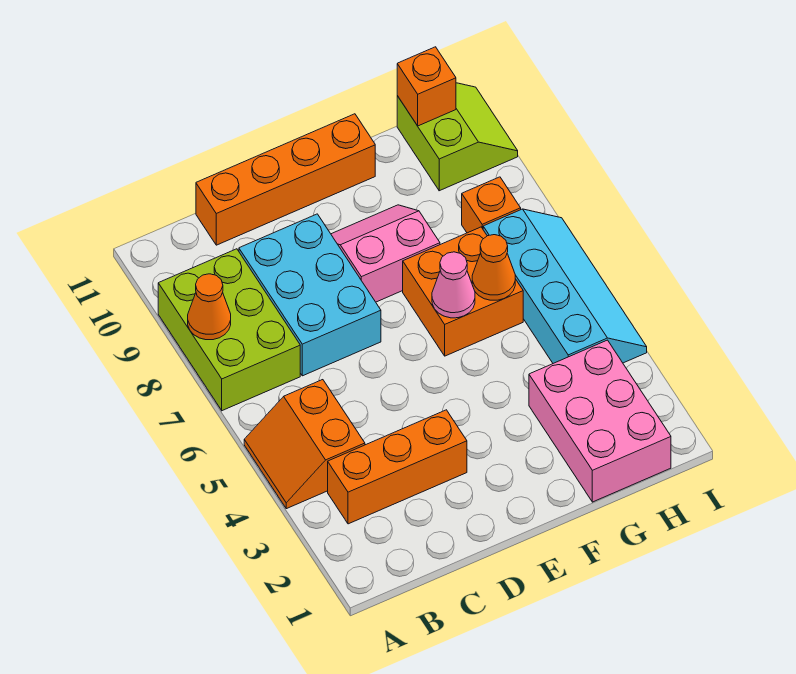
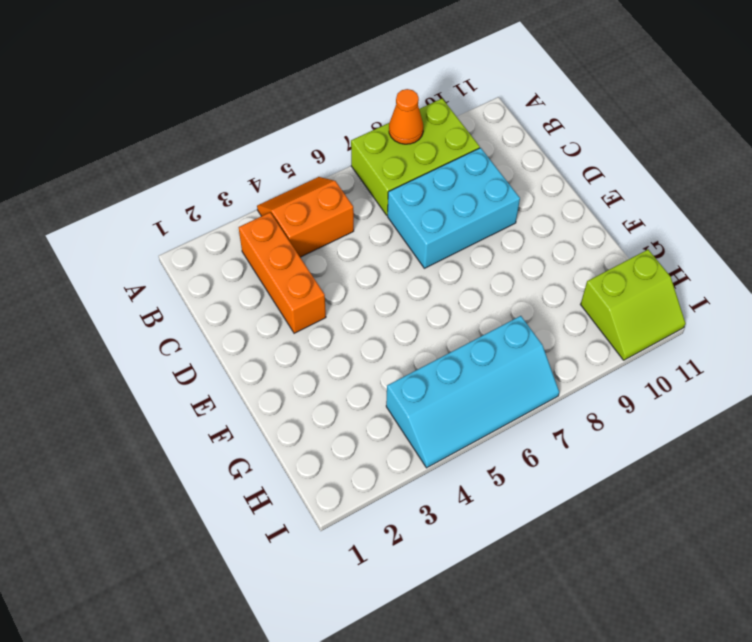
none -> orange 1x4 brick [196,114,375,245]
none -> pink 2x2 slope [331,205,440,302]
none -> orange 2x2 brick [403,227,523,356]

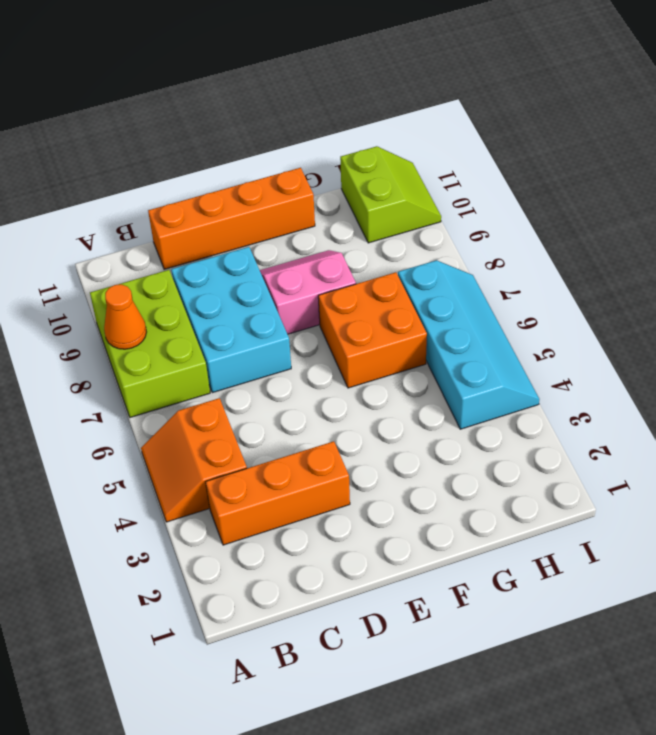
none -> pink 2x3 brick [529,340,671,502]
none -> orange 1x1 brick [462,177,521,233]
none -> pink 1x1 cone [432,252,475,318]

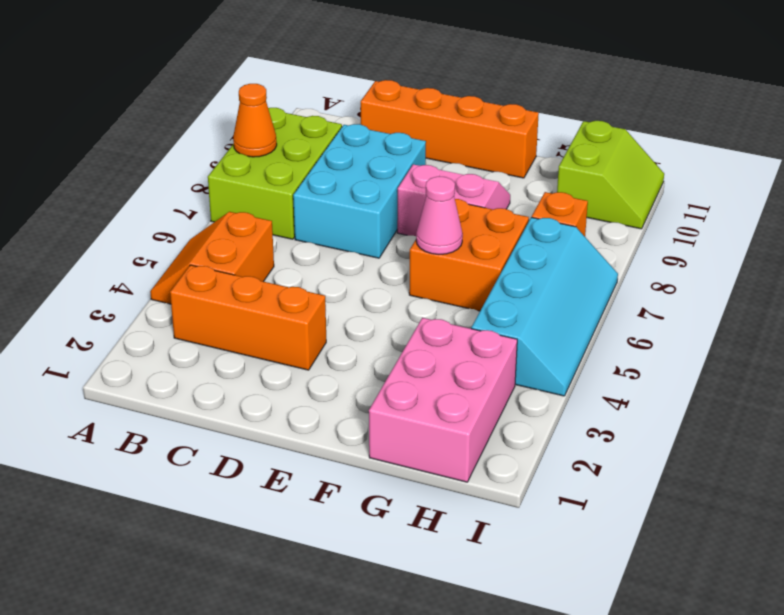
none -> orange 1x1 cone [472,235,515,300]
none -> orange 1x1 brick [397,47,456,126]

